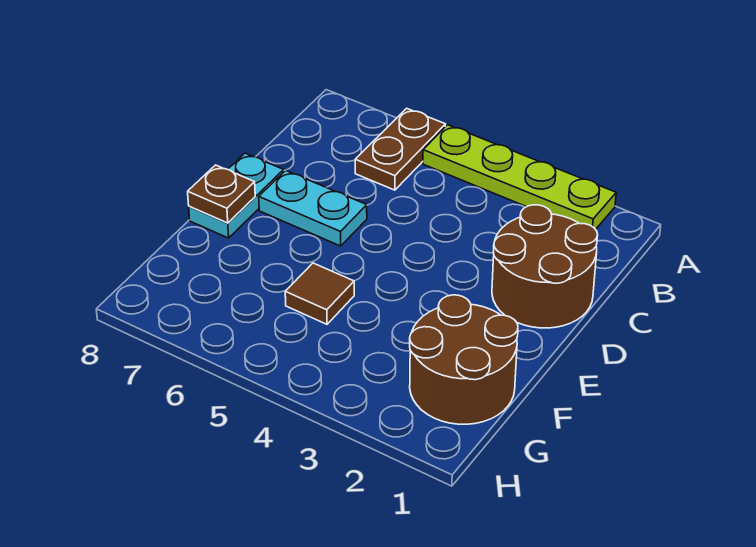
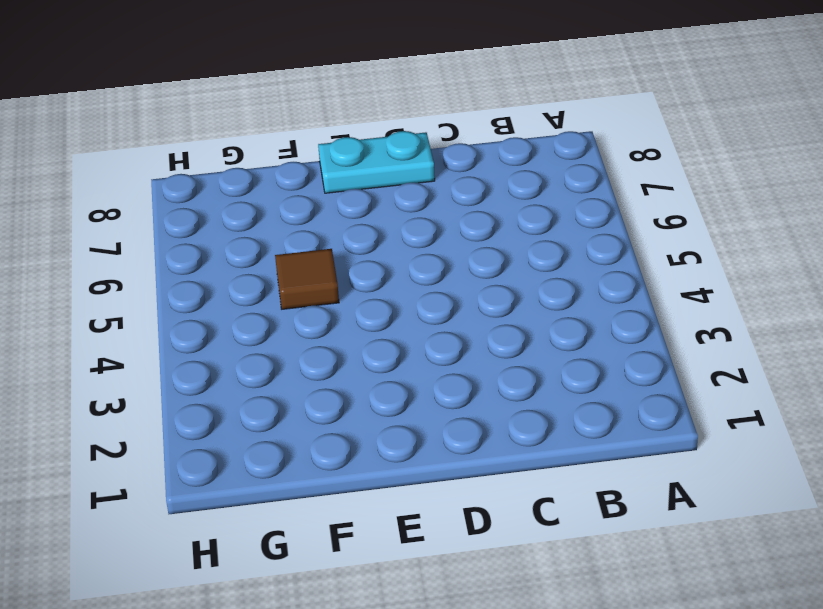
none -> lime 1x4 plate [423,125,616,229]
none -> brown 1x2 plate [355,108,446,190]

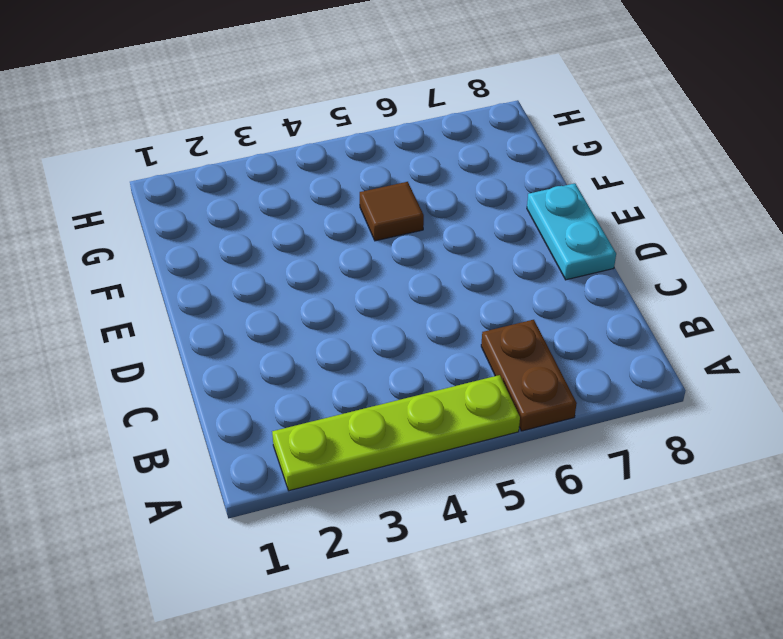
none -> brown 2x2 round brick [492,205,598,328]
none -> cyan 1x2 plate [259,170,367,246]

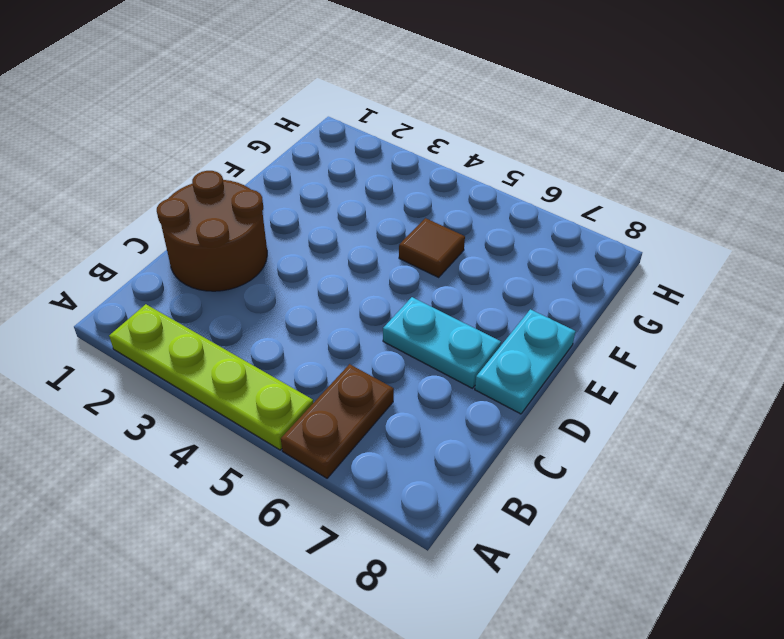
none -> brown 2x2 round brick [410,295,518,424]
none -> brown 1x1 plate [188,165,255,223]

